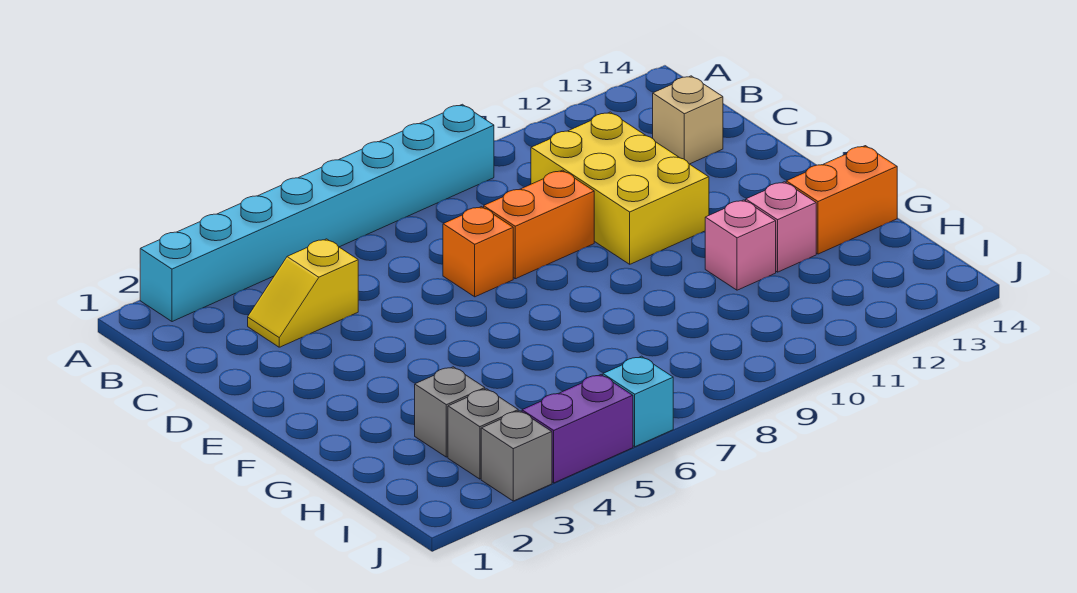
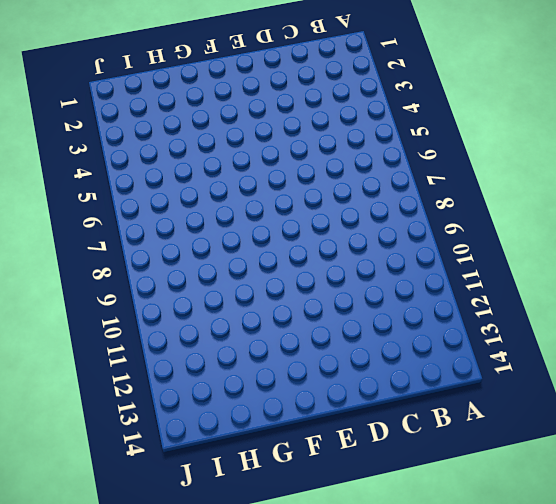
none -> cyan 1x8 brick [140,104,494,322]
none -> yellow 1x2 slope [248,239,358,347]
none -> yellow 2x3 brick [531,112,709,264]

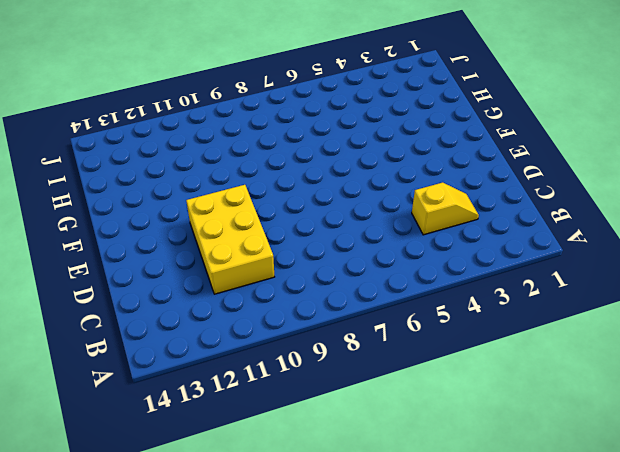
none -> cyan 1x8 brick [140,104,494,322]
none -> tan 1x1 brick [653,76,723,164]
none -> orange 1x1 brick [443,207,513,297]

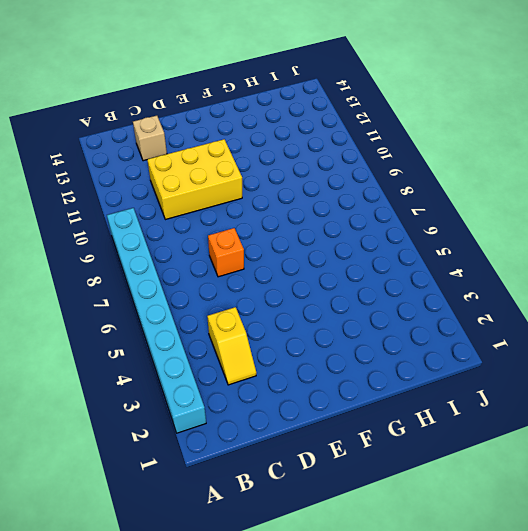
none -> orange 1x2 brick [484,170,594,279]
none -> pink 1x1 brick [705,200,776,290]
none -> pink 1x1 brick [746,182,816,272]

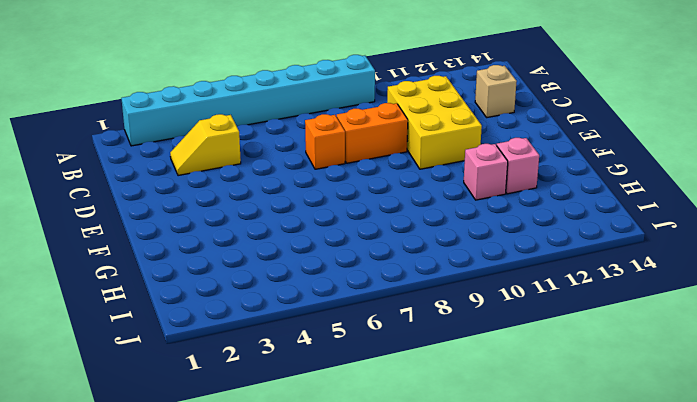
none -> orange 1x2 brick [786,146,897,254]
none -> grey 1x1 brick [415,367,485,457]
none -> grey 1x1 brick [448,389,518,479]

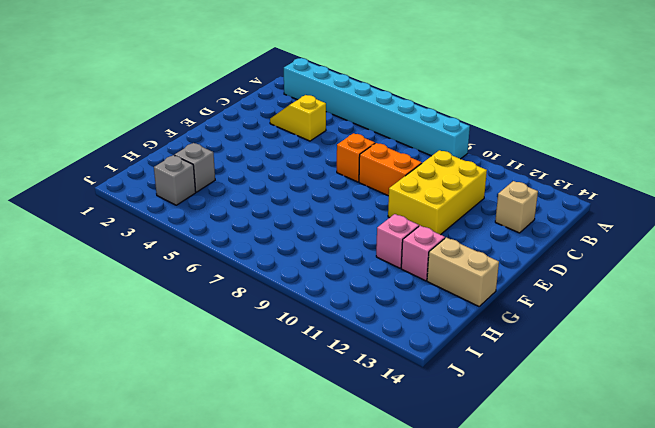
tan 1x2 brick [427,237,499,306] -> orange 1x2 brick [786,146,897,254]
none -> grey 1x1 brick [481,411,552,501]
none -> purple 1x2 brick [522,375,633,483]
none -> cyan 1x1 brick [603,356,673,447]

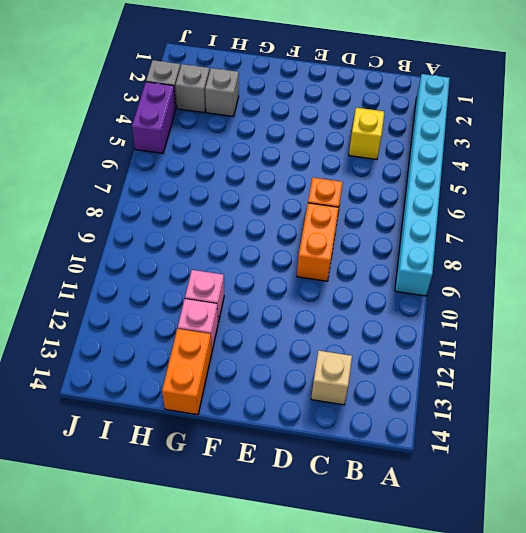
none -> yellow 2x3 brick [531,112,709,264]
none -> cyan 1x1 brick [603,356,673,447]

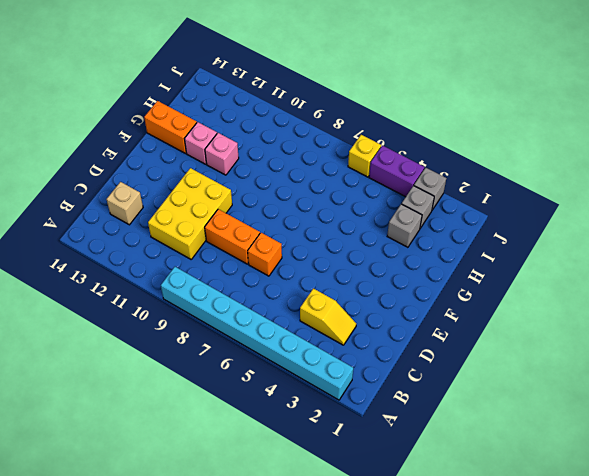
yellow 1x1 brick [348,135,381,177] -> cyan 1x1 brick [603,356,673,447]

